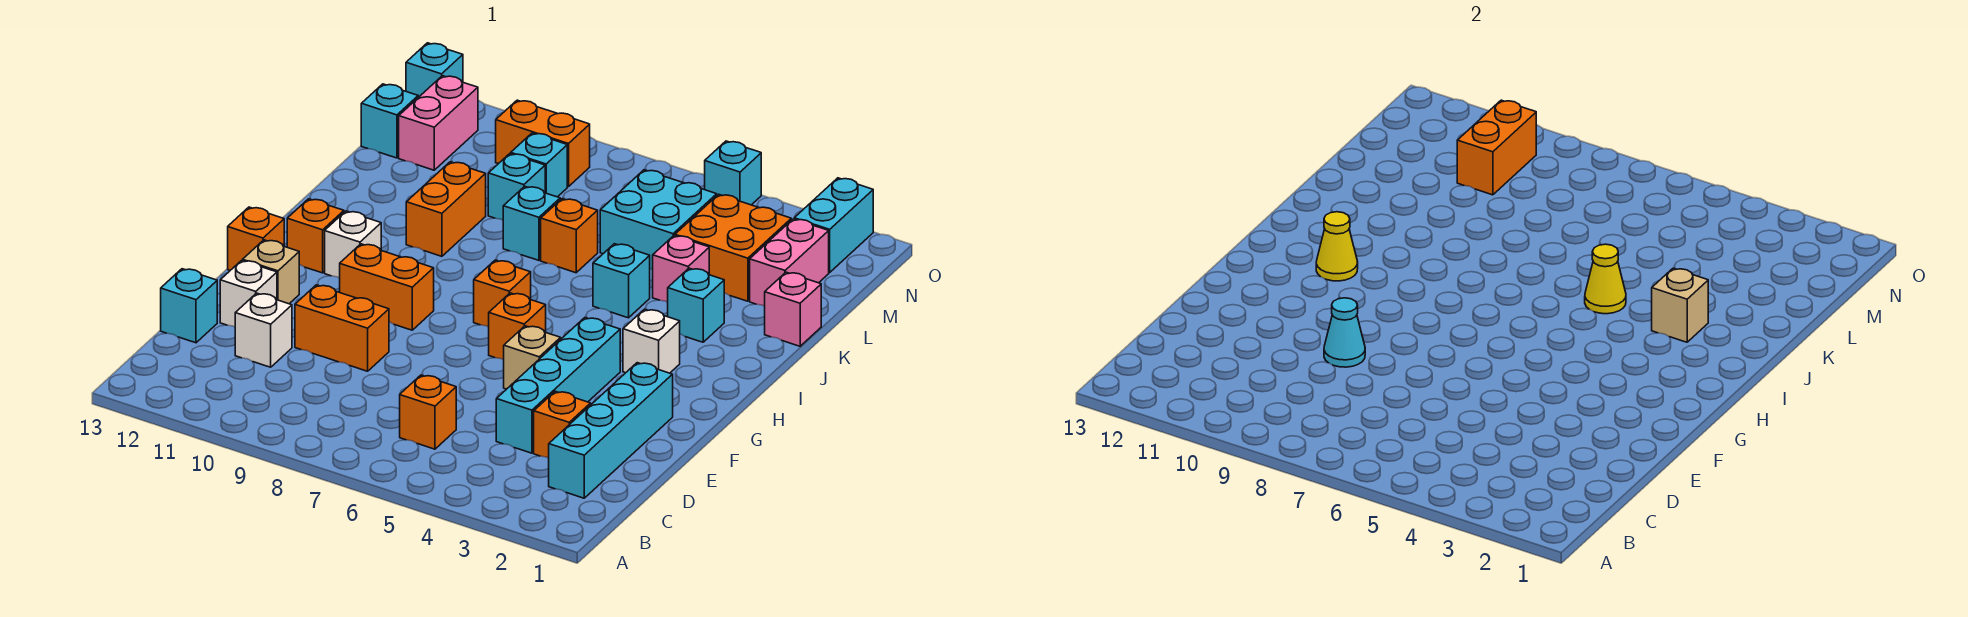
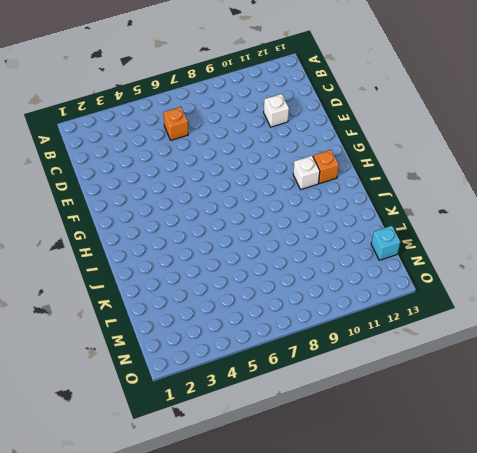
none -> cyan 1x4 brick [549,363,673,498]
none -> orange 1x1 brick [534,391,591,458]
none -> cyan 1x4 brick [496,318,620,453]
none -> cyan 1x1 brick [161,269,217,343]

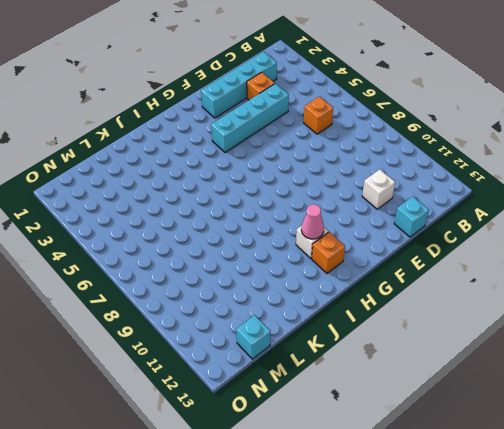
pink 1x1 cone [301,204,324,239] -> yellow 1x1 cone [1316,212,1358,281]
none -> orange 1x2 brick [295,285,389,371]
none -> white 1x1 brick [220,260,277,327]
none -> tan 1x1 brick [504,326,561,389]
none -> tan 1x1 brick [243,240,299,304]

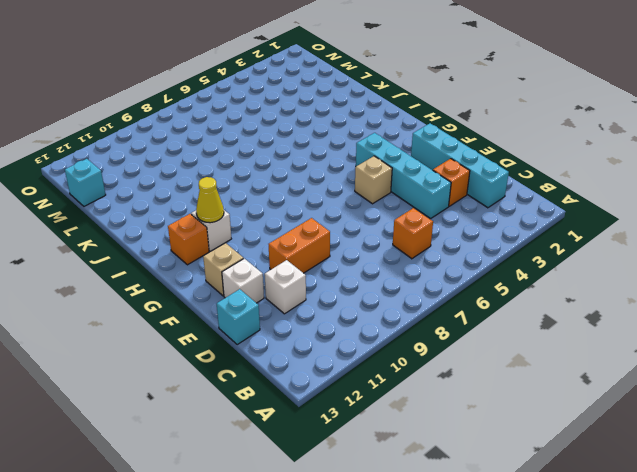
none -> orange 1x1 brick [489,293,546,360]
none -> orange 1x2 brick [340,244,434,330]
none -> orange 1x1 brick [228,207,284,270]
none -> white 1x1 brick [623,309,680,373]

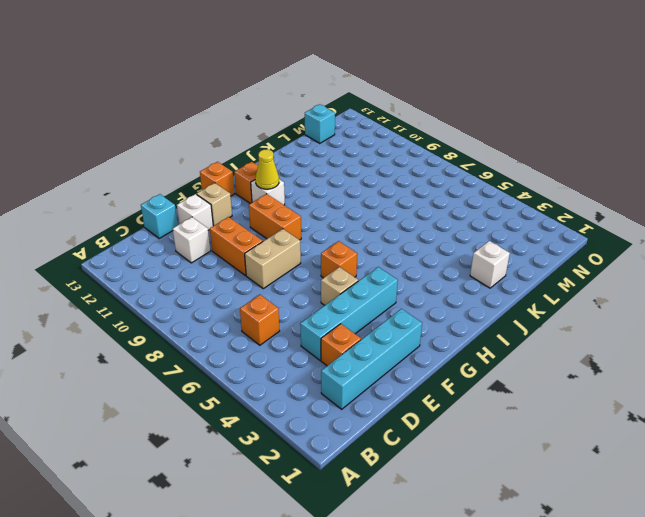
tan 1x2 brick [245,229,301,289] -> none
white 1x1 brick [470,241,510,288] -> white 1x1 brick moved to [623,309,680,373]
none -> orange 1x1 brick [474,260,531,327]
none -> cyan 1x1 brick [668,268,724,342]
none -> cyan 1x1 brick [593,244,650,318]
none -> orange 1x2 brick [406,162,486,256]

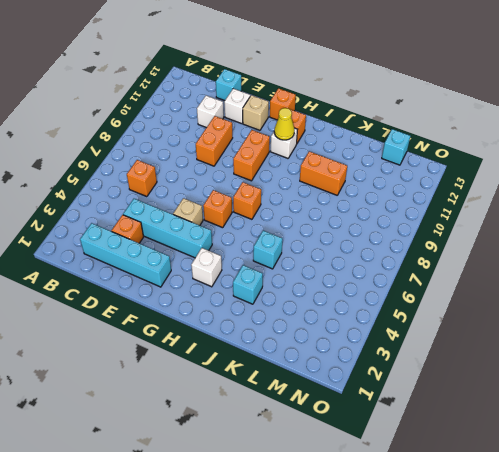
none -> pink 1x1 brick [765,272,821,346]
none -> pink 1x1 brick [653,236,709,302]
none -> orange 1x1 brick [541,199,598,273]
none -> cyan 1x1 brick [503,186,560,260]

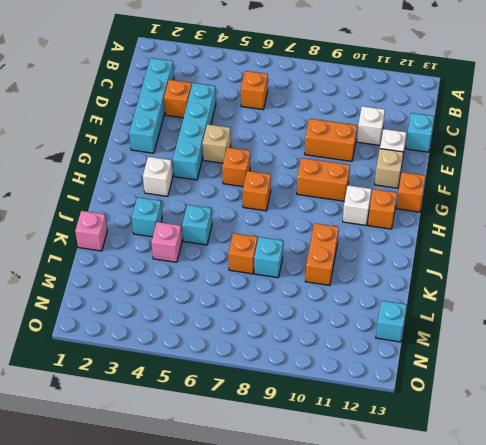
none -> pink 1x2 brick [750,219,829,306]
none -> orange 2x2 brick [675,194,791,301]
none -> cyan 2x2 brick [600,170,717,270]
none -> cyan 1x1 brick [488,154,545,220]

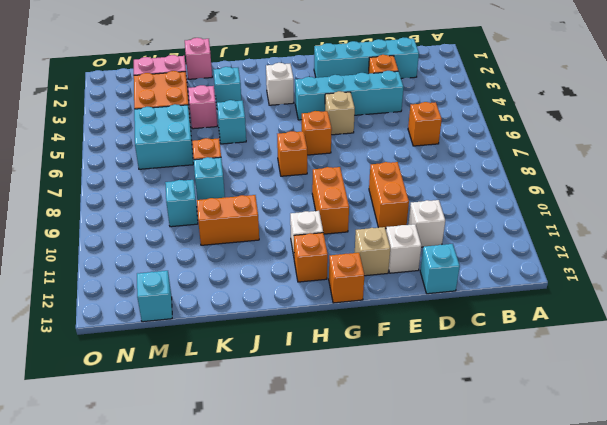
none -> cyan 1x1 brick [511,133,567,197]
none -> pink 1x2 brick [399,76,478,170]
none -> cyan 1x2 brick [794,178,873,272]
none -> orange 1x2 brick [496,100,590,187]

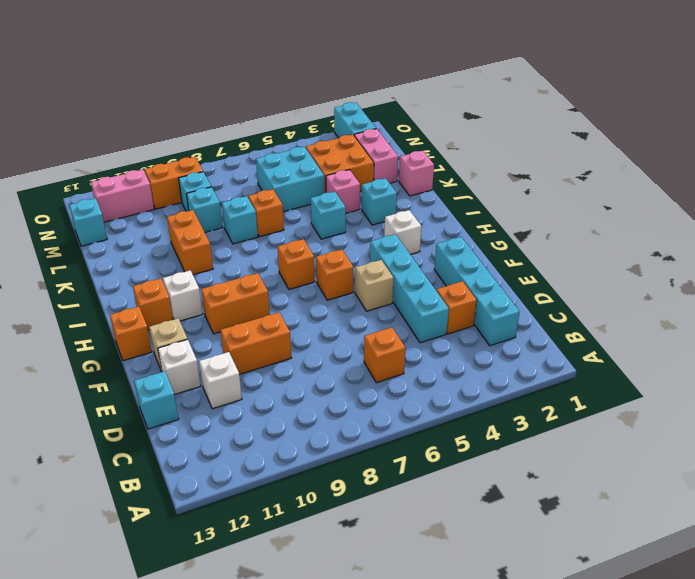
pink 1x2 brick [91,170,154,222] -> pink 1x2 brick turned to [399,76,478,170]
none -> cyan 1x1 brick [705,141,761,205]
none -> cyan 1x1 brick [406,43,463,97]
none -> cyan 1x1 cone [1324,298,1365,367]
none -> yellow 1x1 cone [1316,212,1358,281]

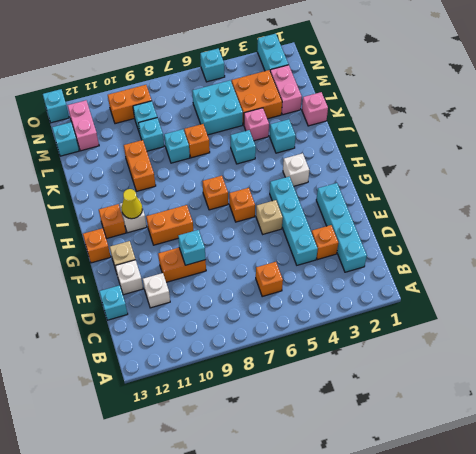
cyan 1x1 brick [178,230,206,265] -> cyan 1x1 cone [1324,298,1365,367]
none -> tan 1x1 brick [1652,268,1708,342]
none -> yellow 1x1 cone [1585,244,1626,314]
none -> orange 1x2 brick [1457,100,1536,195]

